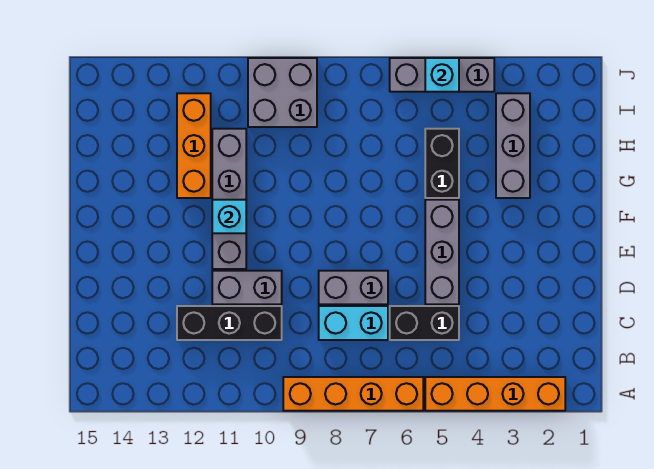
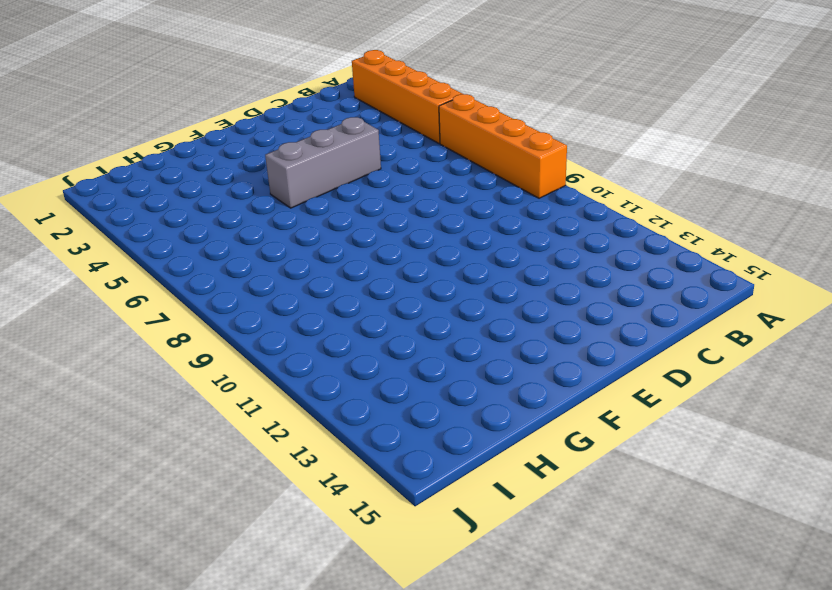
none -> black 1x2 brick [390,306,459,340]
none -> cyan 1x2 brick [319,306,388,340]
none -> black 1x3 brick [177,306,282,340]

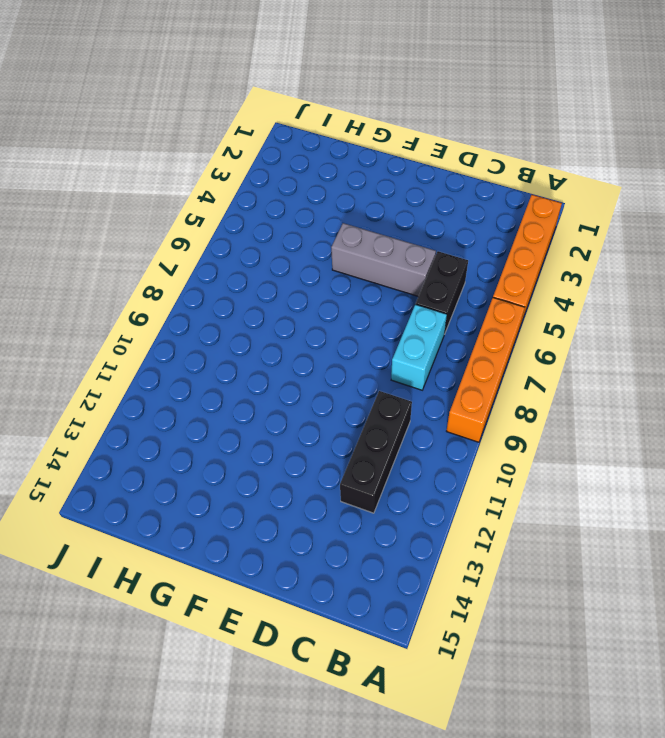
none -> grey 1x2 brick [319,271,388,304]
none -> grey 1x2 brick [212,271,282,304]
none -> grey 1x4 brick [212,129,246,269]

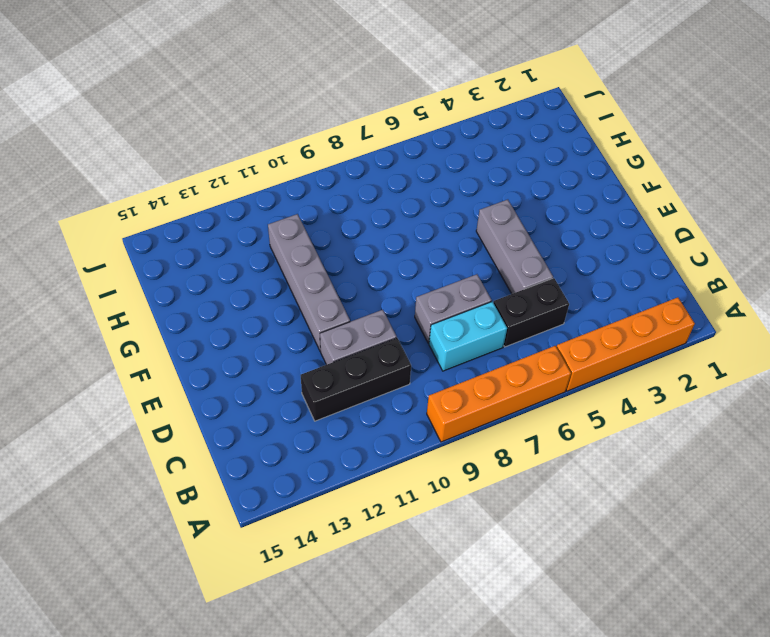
none -> grey 1x3 brick [496,93,530,198]
none -> black 1x2 brick [425,129,459,198]
none -> orange 1x3 brick [177,93,211,198]

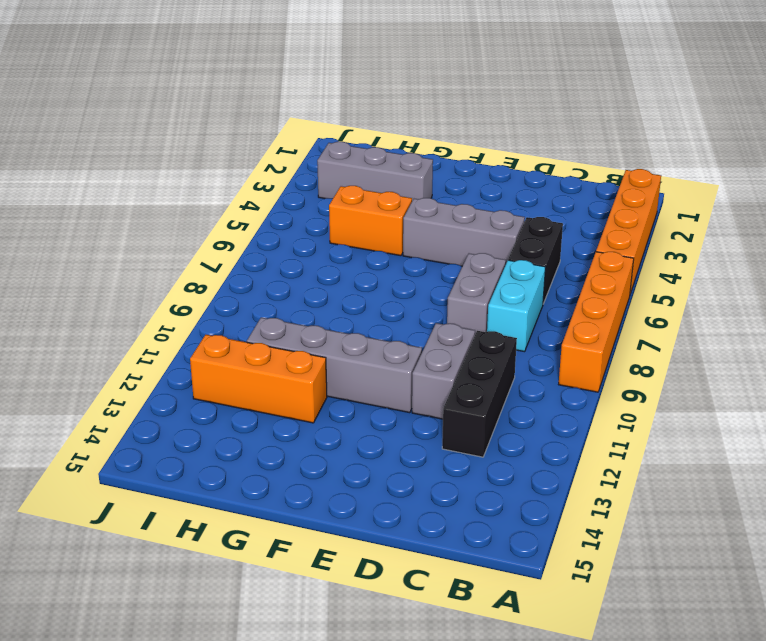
orange 1x2 brick [329,186,412,256] -> black 1x2 brick [425,129,459,198]
none -> grey 2x2 brick [248,58,317,127]
none -> grey 1x3 brick [390,58,494,92]
none -> cyan 1x1 brick [212,200,246,233]

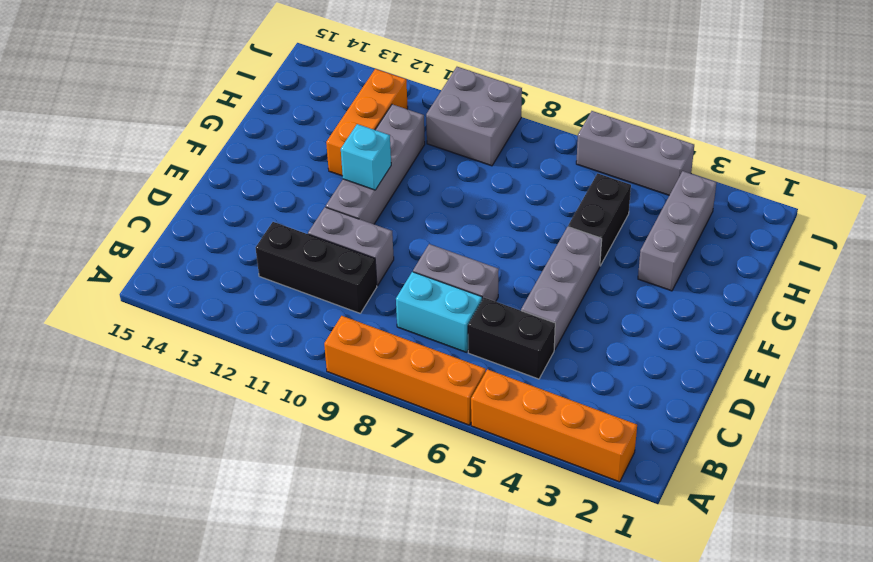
none -> cyan 1x1 brick [425,58,459,92]

